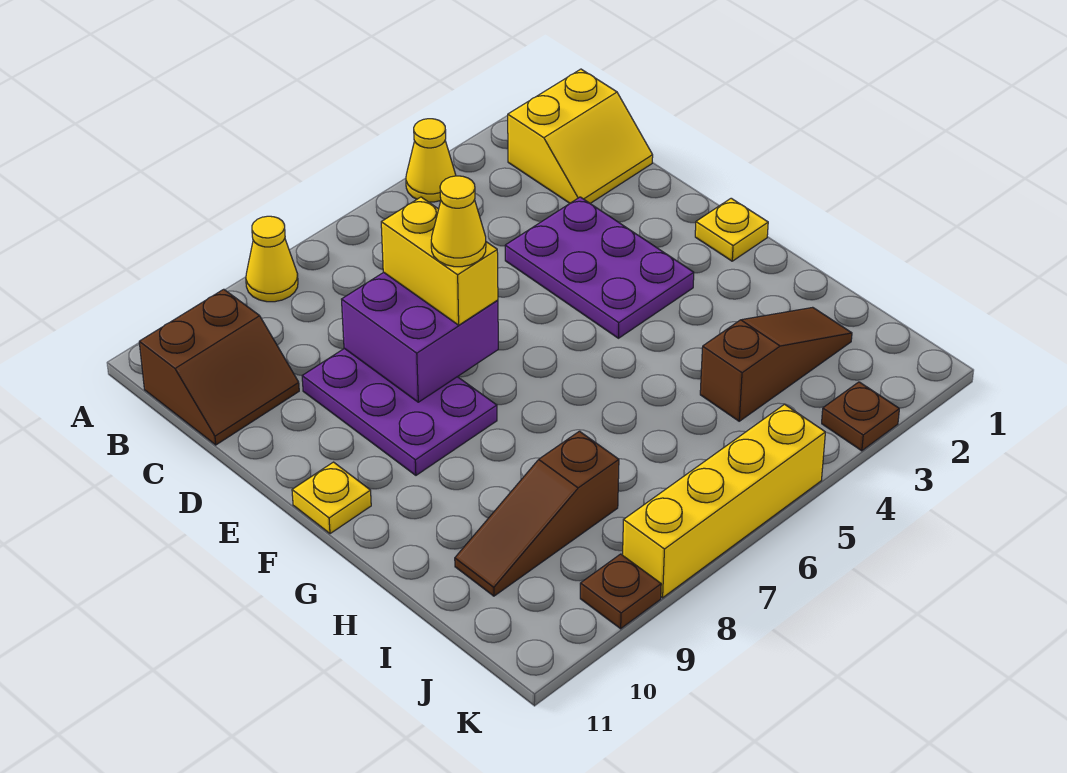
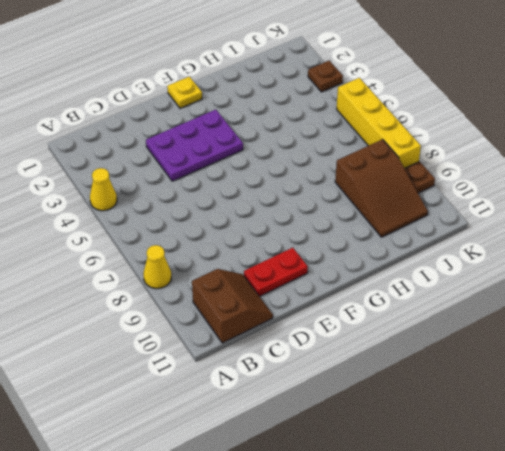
red 1x2 plate [244,248,308,296] -> none
brown 2x3 slope [335,139,428,237] -> brown 1x3 slope [455,431,619,596]
none -> yellow 2x2 slope [508,69,653,204]
none -> purple 2x3 plate [302,348,497,475]
none -> yellow 1x1 plate [292,462,371,534]

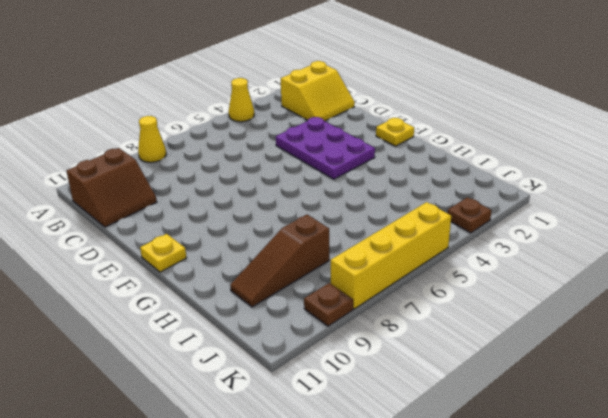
none -> purple 2x3 plate [302,348,497,475]
none -> brown 1x3 slope [700,307,852,421]
none -> purple 2x2 brick [342,272,498,402]

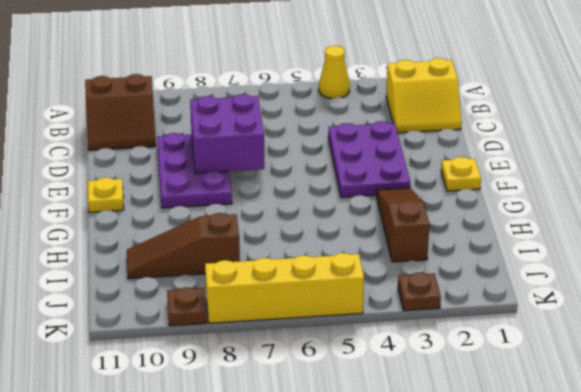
brown 1x3 slope [376,188,429,262] -> brown 1x3 slope turned to [700,307,852,421]
none -> yellow 1x1 cone [246,216,298,302]
none -> yellow 1x2 brick [381,197,498,325]
none -> yellow 1x1 cone [431,176,486,267]

